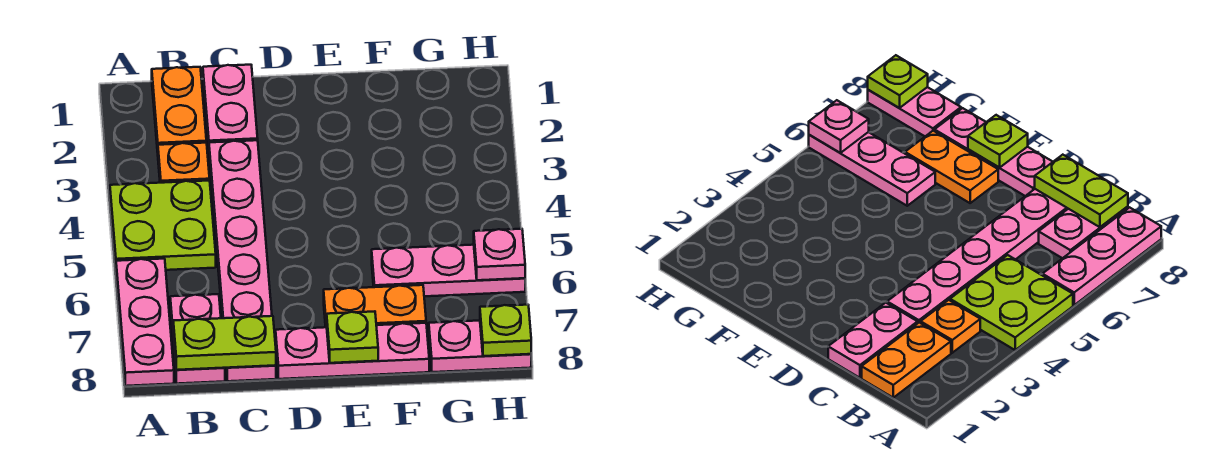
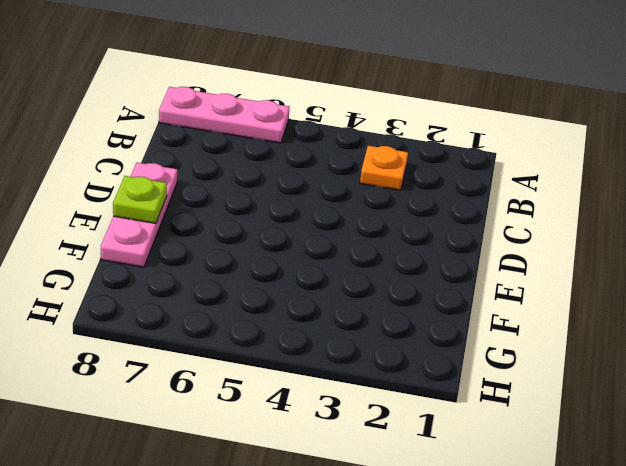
none -> lime 2x2 plate [110,180,216,270]
none -> orange 1x2 plate [152,67,206,152]
none -> pink 1x2 plate [170,294,225,384]

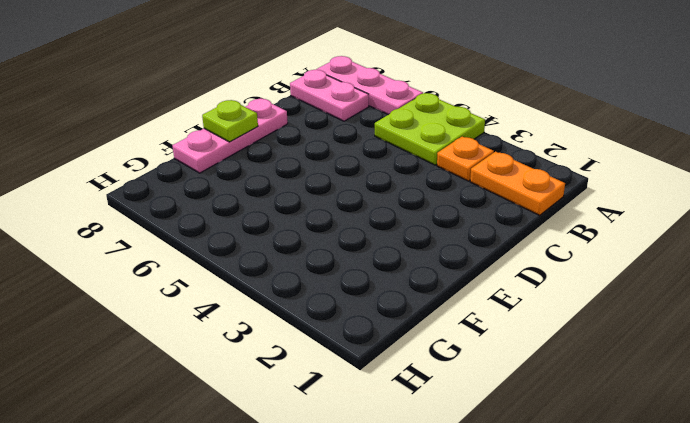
none -> pink 1x2 plate [203,65,258,149]
none -> pink 1x6 plate [209,140,276,381]
none -> orange 1x2 plate [324,285,426,327]

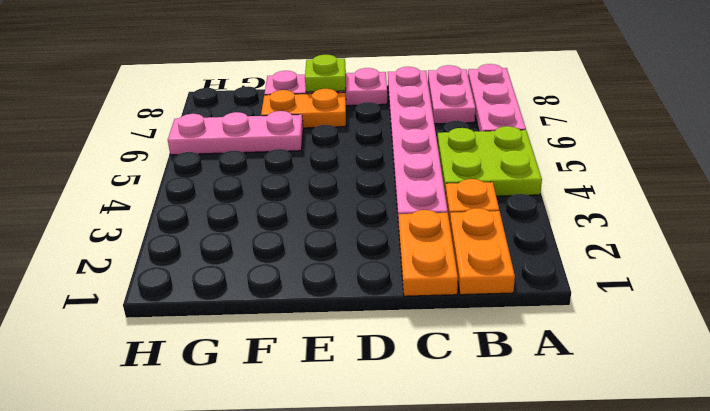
orange 1x2 plate [399,210,458,296] -> pink 1x2 plate [203,65,258,149]
none -> pink 1x2 plate [429,321,531,372]
none -> lime 1x2 plate [173,316,276,370]
none -> pink 1x1 plate [474,229,525,280]

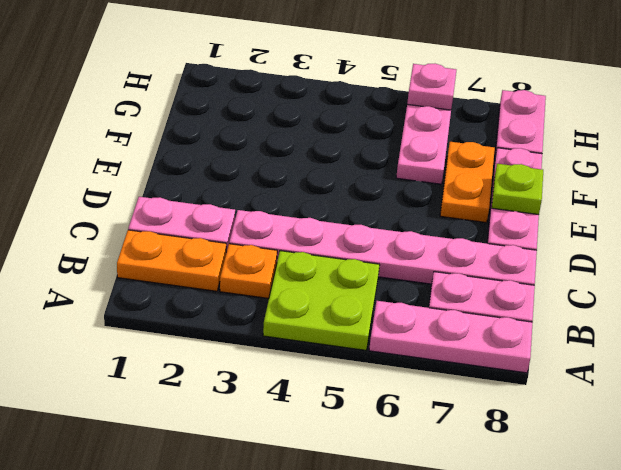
none -> lime 1x2 plate [173,316,276,370]
none -> lime 1x1 plate [480,305,531,356]

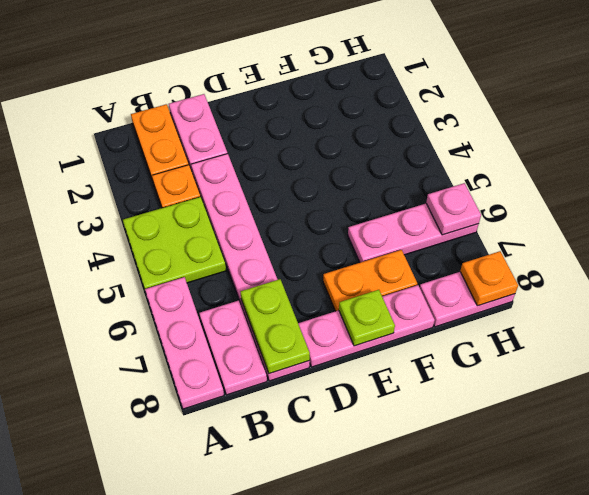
lime 1x2 plate [241,279,310,374] -> lime 1x2 plate turned to [173,316,276,370]
orange 1x1 plate [460,251,518,306] -> lime 1x1 plate [480,305,531,356]

